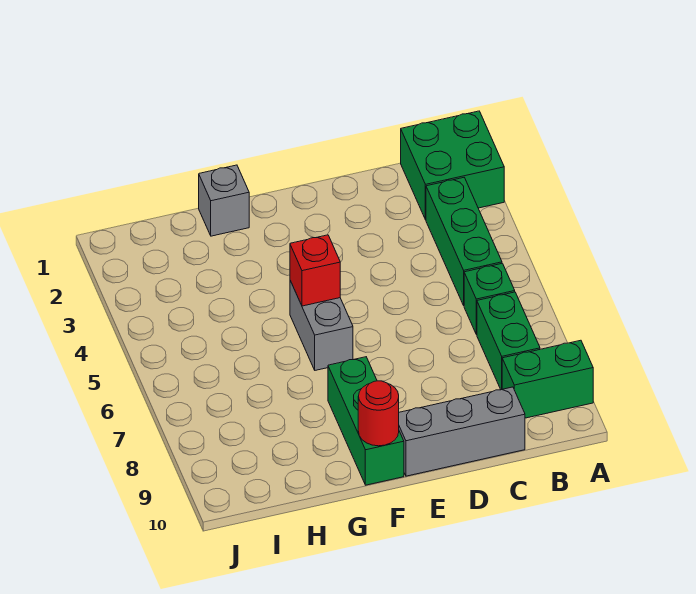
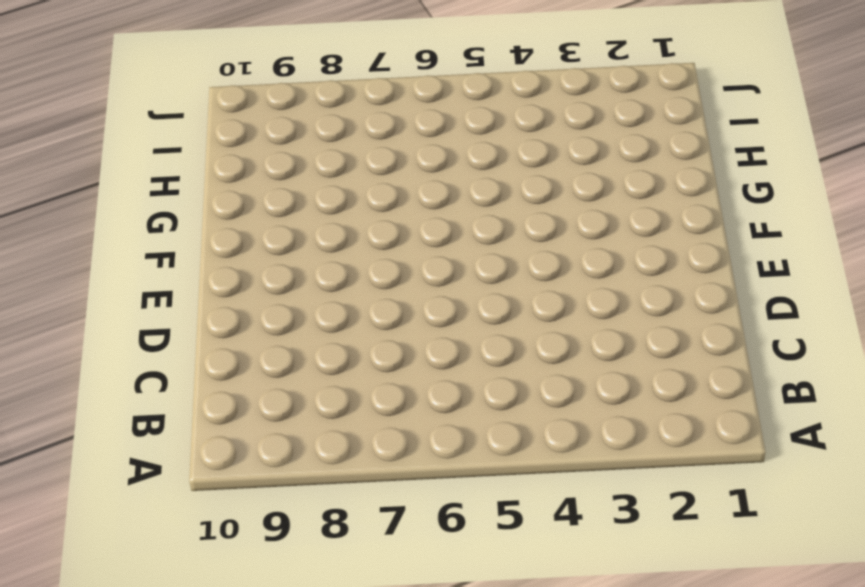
none -> green 2x2 brick [401,111,504,220]
none -> green 1x2 brick [502,340,593,418]

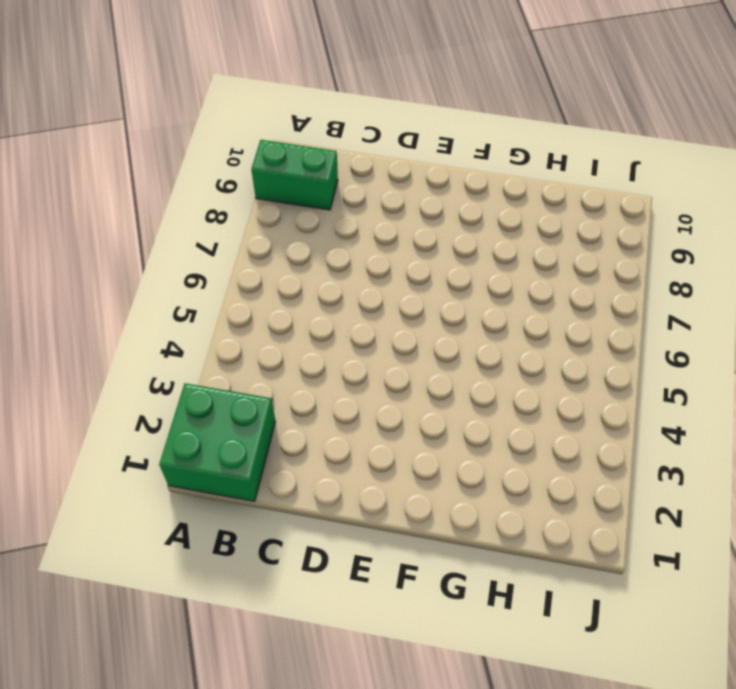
none -> green 1x3 brick [426,178,502,305]
none -> green 1x1 brick [464,263,515,334]

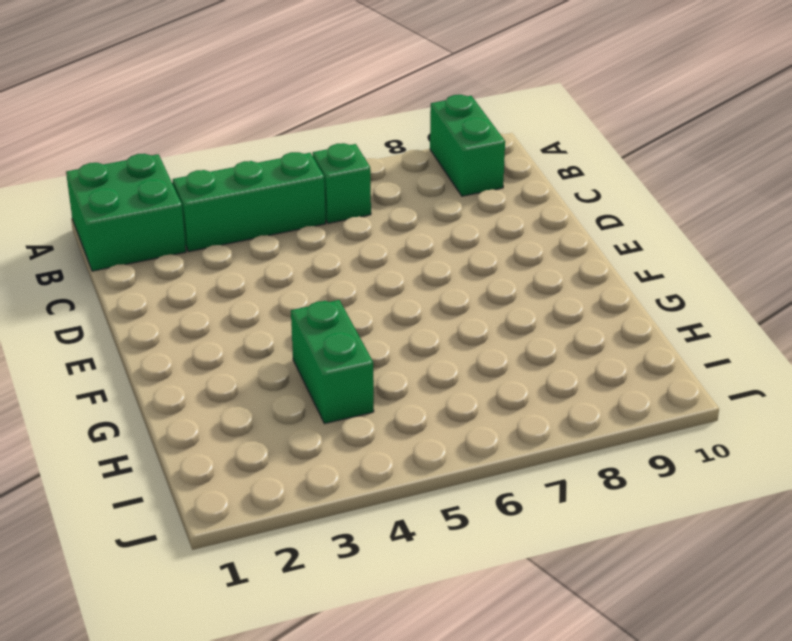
green 1x2 brick [291,300,374,424] -> green 1x2 brick turned to [477,292,540,390]
none -> grey 1x3 brick [399,387,525,476]
none -> grey 1x2 brick [290,281,353,370]

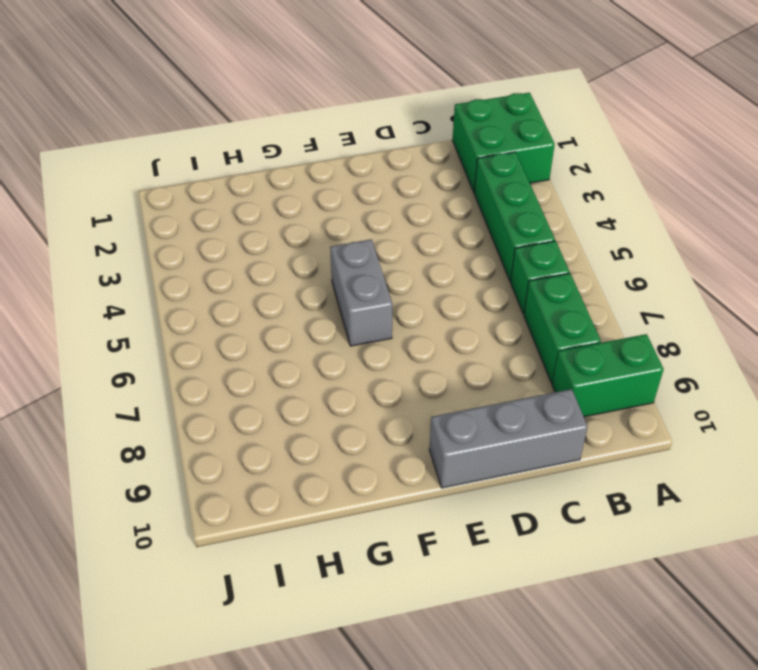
none -> green 1x3 brick [328,357,404,485]
none -> grey 1x1 brick [199,165,249,236]

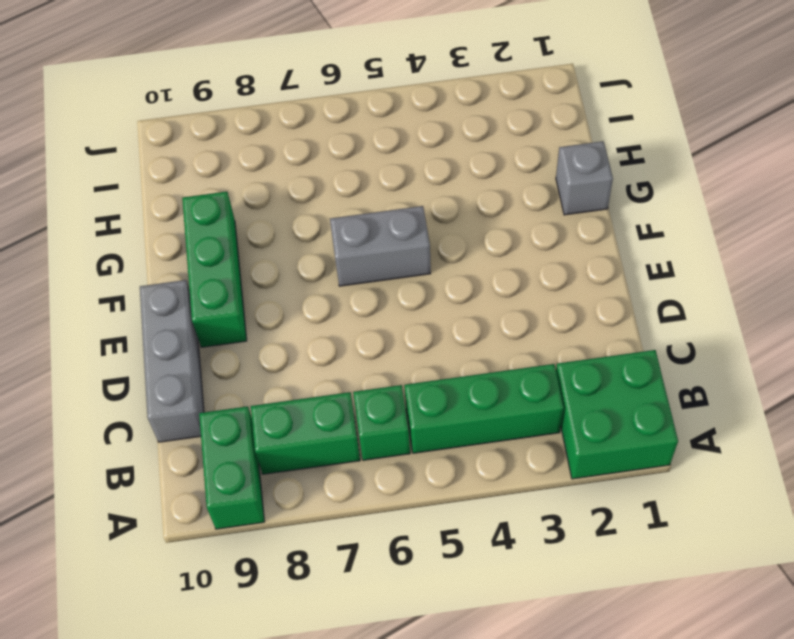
green 1x3 brick [182,192,247,347] -> green 1x3 brick turned to [328,357,404,485]
none -> red 1x1 brick [290,235,340,306]
none -> red 1x1 round brick [358,381,399,446]

